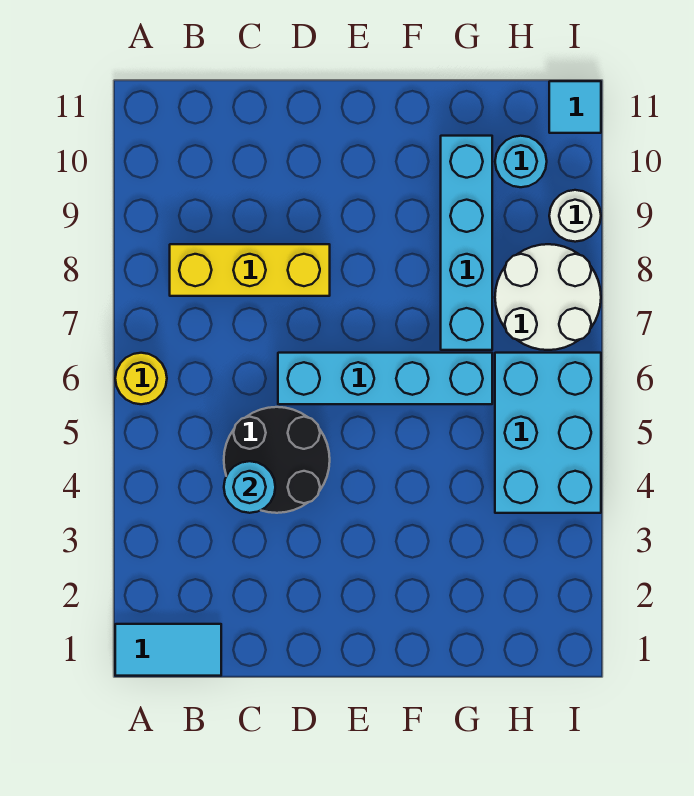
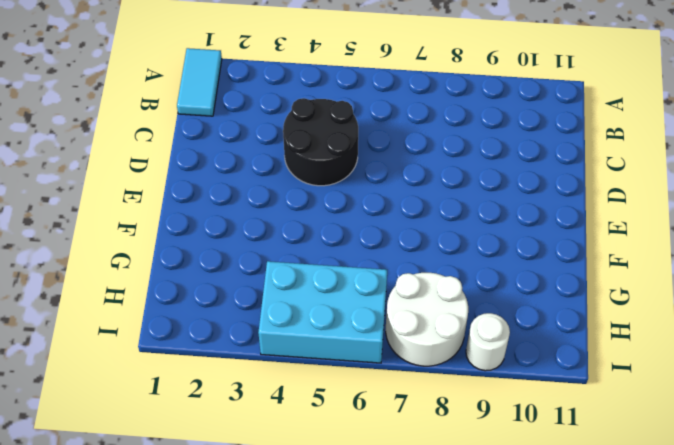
none -> yellow 1x1 round brick [115,353,167,404]
none -> yellow 1x3 brick [170,244,330,296]
none -> cyan 1x4 brick [278,353,492,404]

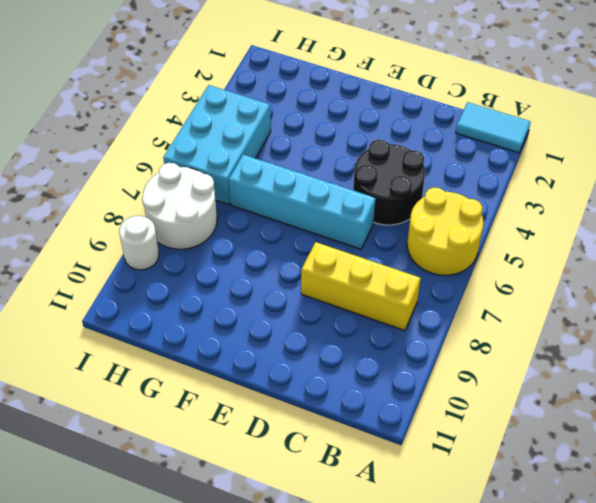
yellow 2x2 round brick [407,187,483,275] -> yellow 1x1 round brick [115,353,167,404]
none -> cyan 1x4 brick [441,136,492,350]
none -> cyan 1x1 round brick [495,136,547,187]
none -> cyan 1x1 tile [549,81,601,133]

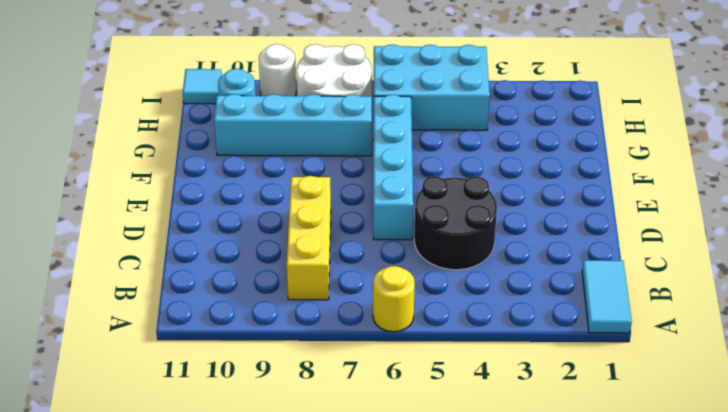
none -> cyan 1x1 round brick [224,461,275,513]

